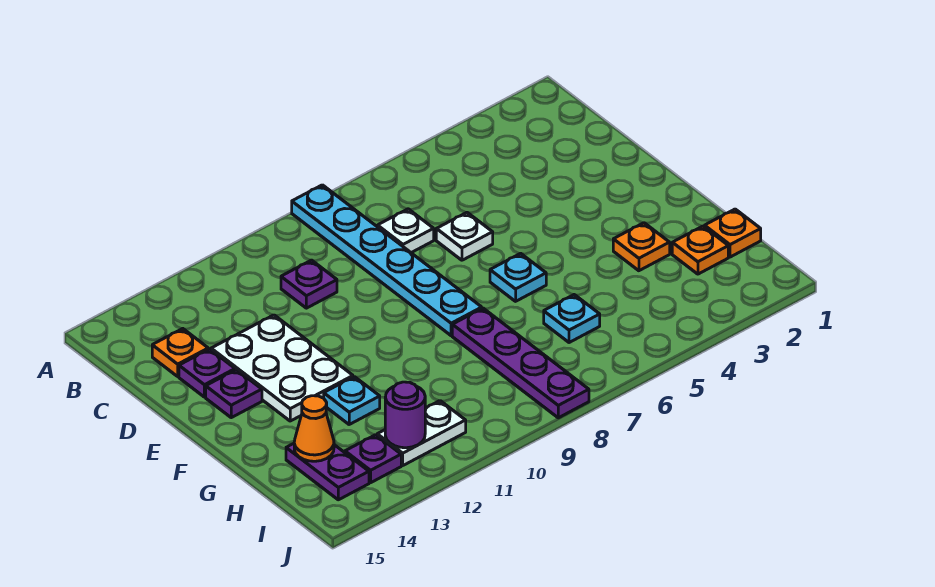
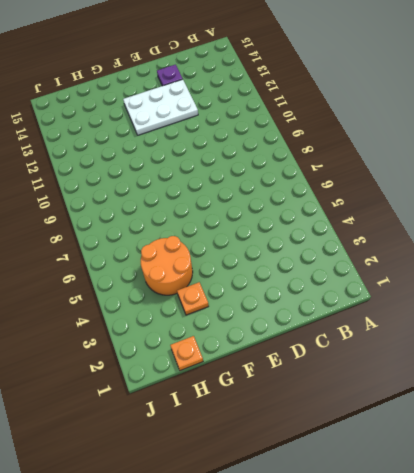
orange 2x2 round brick [141,236,193,295] -> none
none -> cyan 1x6 plate [292,185,482,336]
none -> white 1x1 plate [378,209,434,253]
none -> purple 1x1 plate [281,260,337,308]

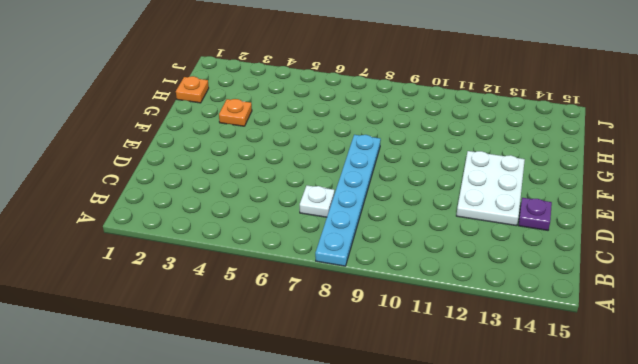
none -> purple 1x1 plate [281,260,337,308]
none -> orange 1x1 plate [152,329,208,376]
none -> white 1x1 plate [436,213,493,260]

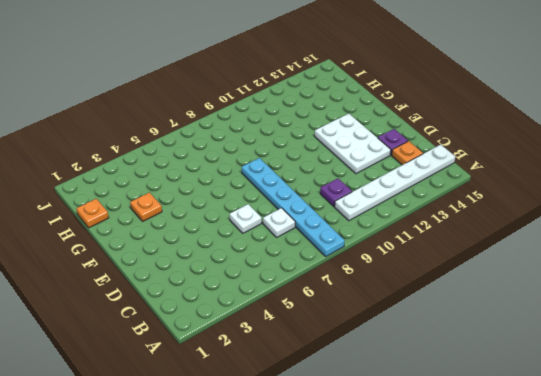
white 1x6 plate [335,145,455,221] -> none
none -> purple 1x1 plate [206,370,262,418]
none -> cyan 1x1 plate [490,253,546,301]
none -> purple 1x4 plate [452,308,589,418]

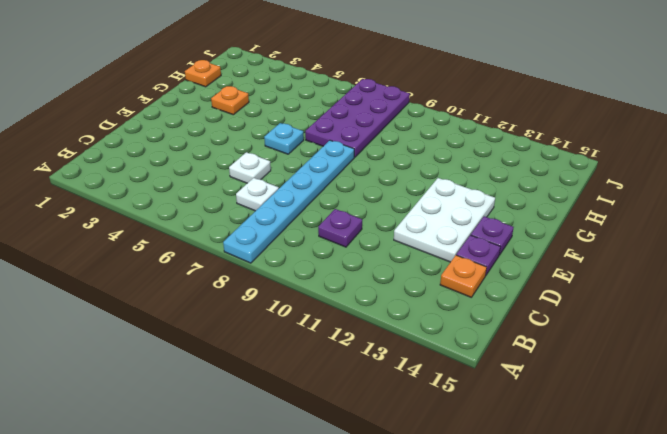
purple 2x4 plate [305,79,410,157] -> purple 1x4 plate [452,308,589,418]
none -> cyan 1x1 plate [324,377,380,424]
none -> orange 1x1 plate [672,226,728,274]
none -> cyan 1x1 plate [544,295,600,343]

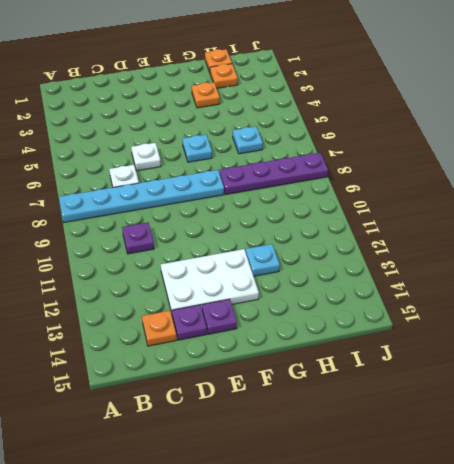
none -> purple 1x2 plate [286,444,369,500]
none -> white 1x2 plate [377,401,466,465]
none -> purple 1x1 plate [345,435,401,483]

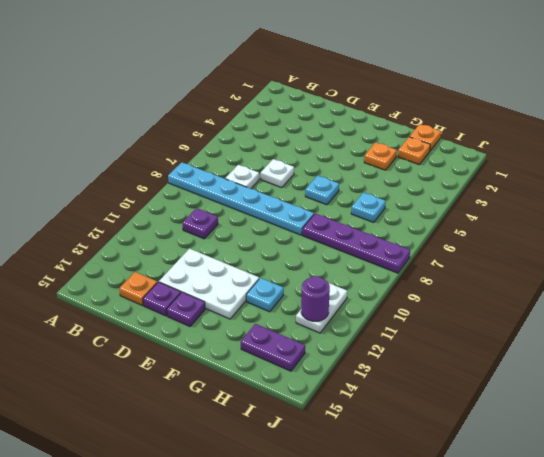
none -> purple 1x1 plate [345,435,401,483]
none -> orange 1x1 cone [294,396,334,461]

